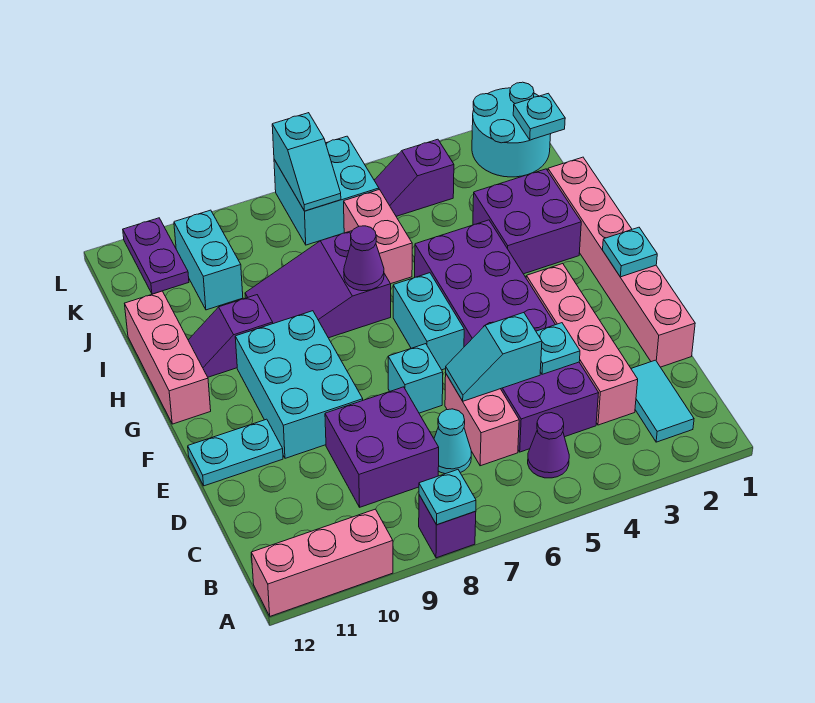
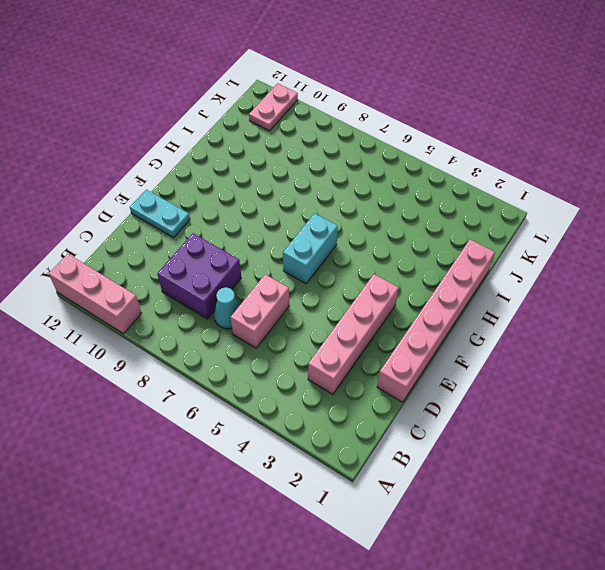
pink 1x2 plate [249,83,298,131] -> purple 1x2 plate [123,218,189,294]
none -> purple 1x1 brick [419,495,476,558]
none -> cyan 1x2 tile [631,360,694,442]
none -> purple 1x1 cone [528,413,569,478]
none -> purple 2x6 brick [415,220,599,452]

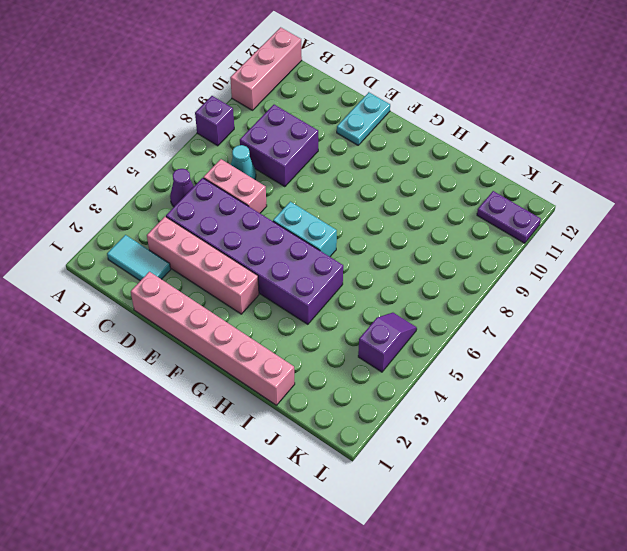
none -> cyan 1x1 brick [388,344,443,413]
none -> cyan 2x3 brick [235,311,363,458]
none -> pink 1x3 brick [124,291,211,424]
none -> purple 2x2 brick [473,169,581,274]

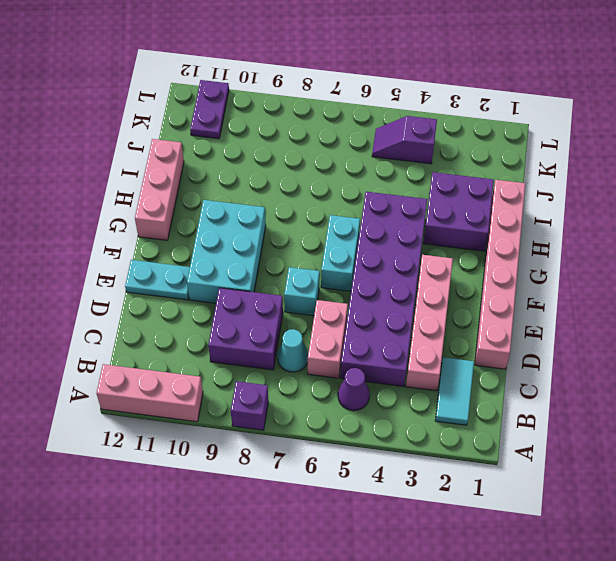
none -> purple 2x3 slope [245,231,391,338]
none -> purple 1x2 slope [188,295,273,377]
none -> pink 1x2 brick [344,190,412,284]
none -> cyan 1x2 brick [174,210,243,310]

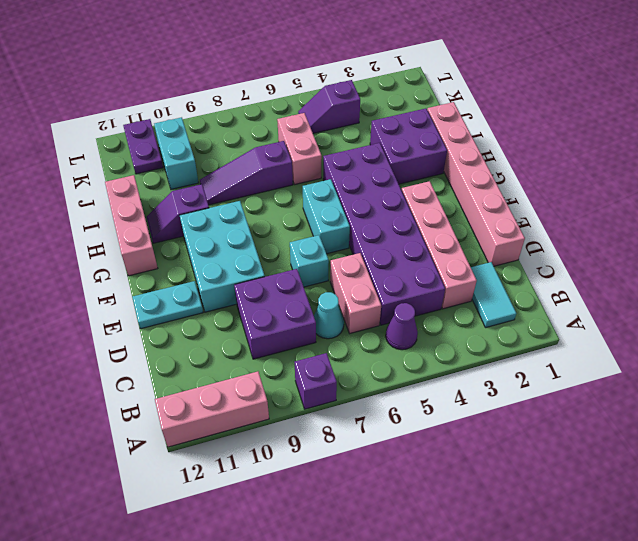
purple 1x3 slope [200,141,293,205] -> purple 2x3 slope [245,231,391,338]
none -> cyan 2x2 round brick [472,82,551,177]
none -> cyan 2x2 brick [274,136,379,245]
none -> cyan 1x1 plate [419,470,476,525]
none -> cyan 1x1 plate [536,323,580,374]

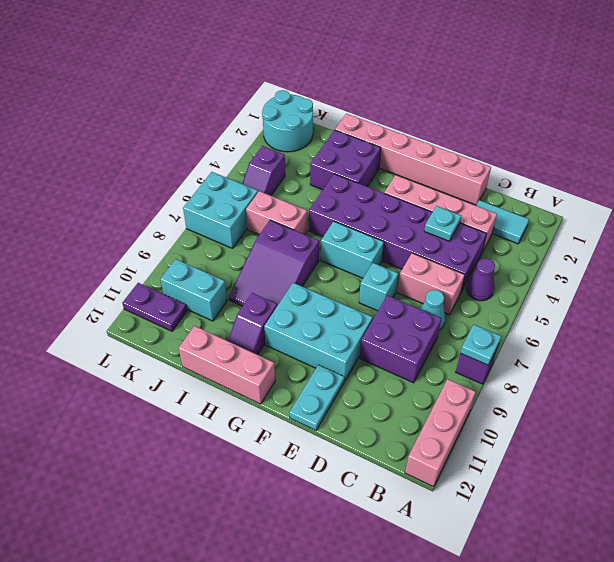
none -> cyan 1x2 slope [446,313,542,401]
none -> cyan 1x1 plate [603,227,657,277]
none -> purple 1x1 cone [344,226,384,291]
none -> cyan 1x1 plate [513,93,565,140]

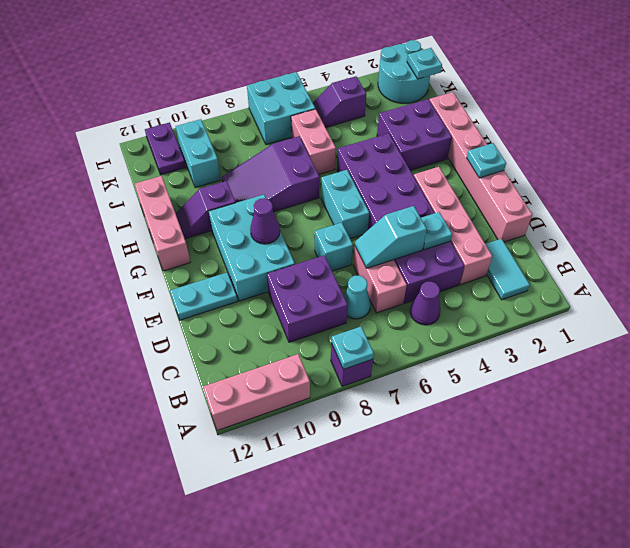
purple 1x1 cone [250,198,280,244] -> purple 1x1 cone moved to [344,226,384,291]
none -> cyan 1x2 slope [272,113,341,211]

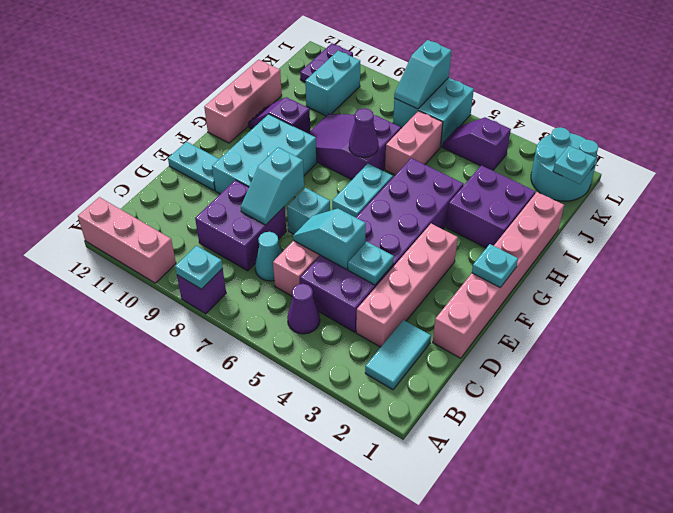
cyan 1x2 slope [241,147,304,225] -> none

